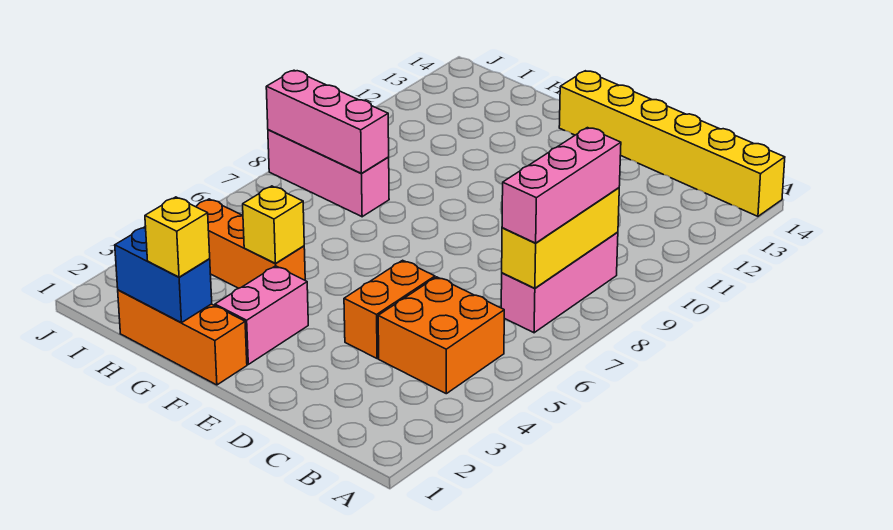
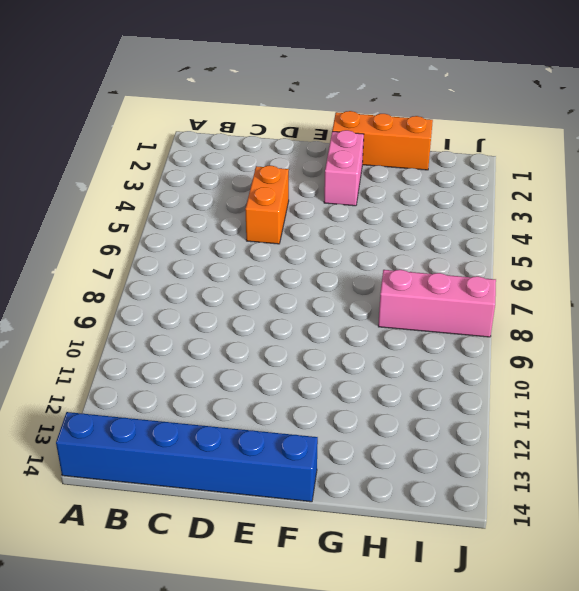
blue 1x6 brick [56,412,318,502] -> yellow 1x6 brick [559,71,785,216]
none -> orange 2x2 brick [378,277,504,394]
none -> pink 1x3 brick [501,232,618,333]
none -> orange 1x3 brick [196,199,305,288]

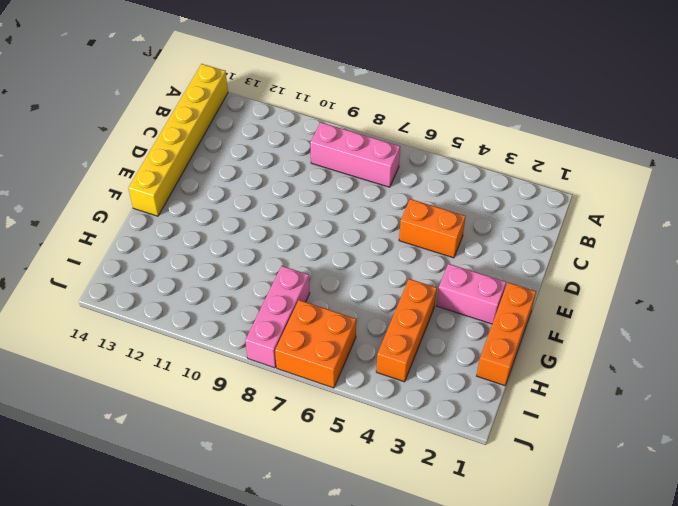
orange 2x2 brick [275,300,356,388] -> orange 2x2 brick moved to [378,277,504,394]
none -> yellow 1x3 brick [502,188,619,288]
none -> blue 1x2 brick [115,226,212,323]
none -> yellow 1x1 brick [243,186,304,263]

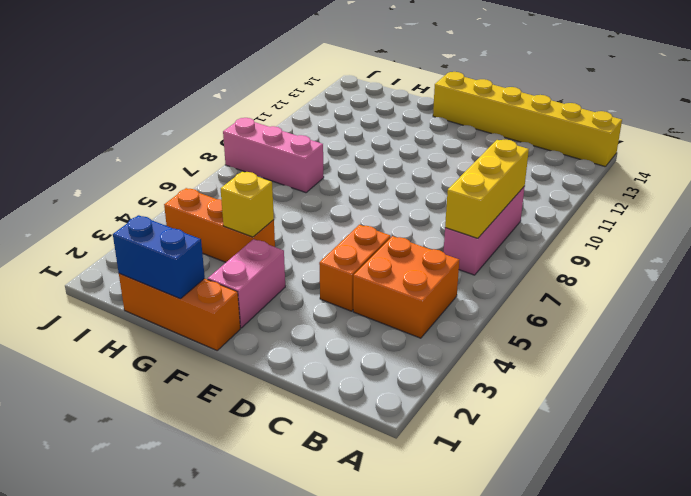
none -> pink 1x3 brick [266,70,389,173]
none -> pink 1x3 brick [502,128,621,243]
none -> yellow 1x1 brick [145,197,210,277]

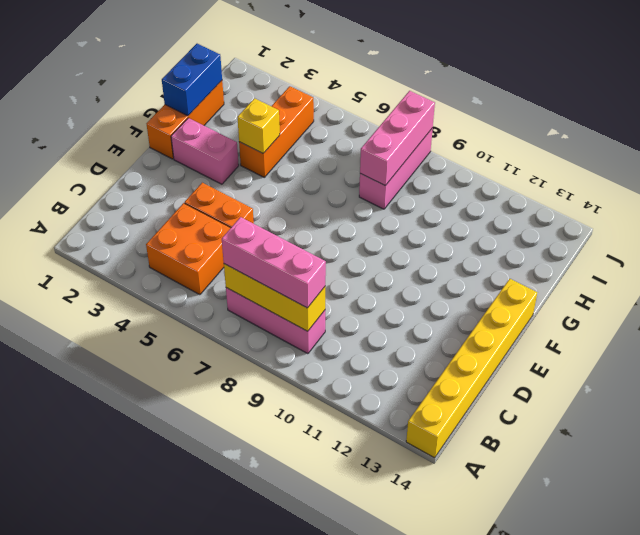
none -> yellow 1x1 brick [145,197,210,277]

